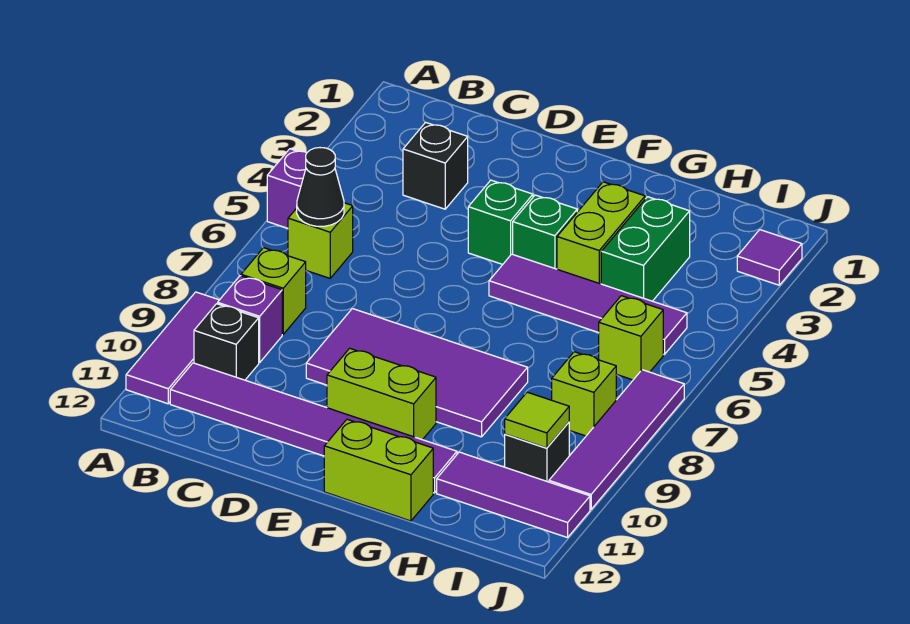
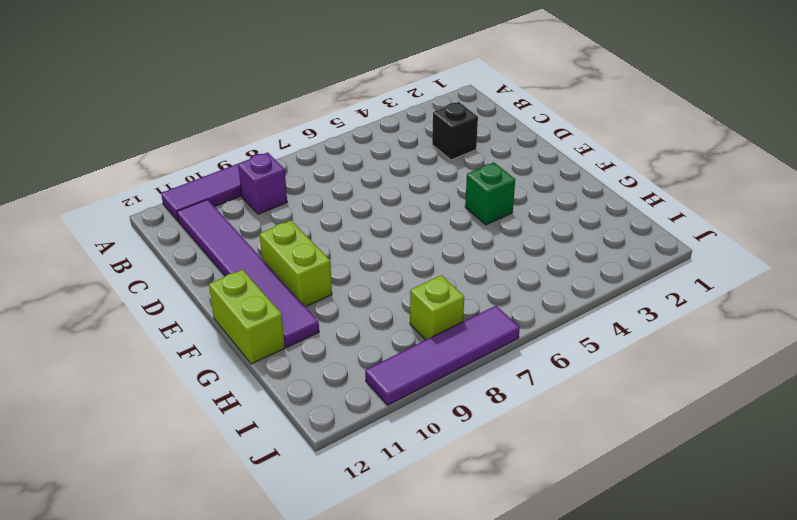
none -> purple 1x1 brick [267,149,307,228]
none -> lime 1x1 brick [288,203,353,278]
none -> lime 1x1 brick [241,248,306,334]

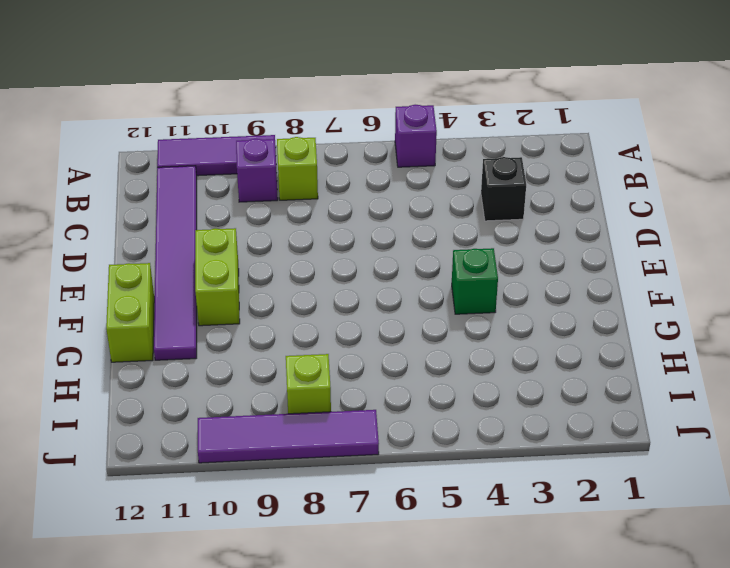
none -> lime 1x1 brick [288,203,353,278]
none -> black 1x1 brick [194,304,259,380]
none -> purple 2x4 tile [306,309,528,437]

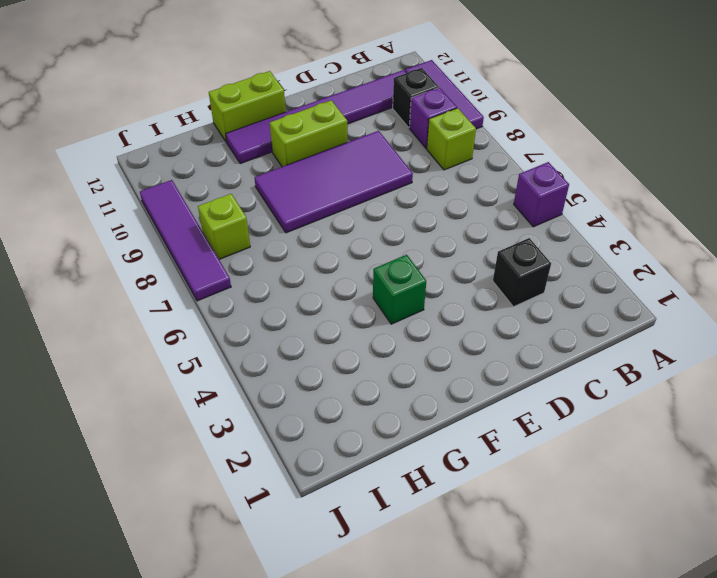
none -> lime 1x1 brick [288,203,353,278]
none -> green 1x1 brick [468,180,533,264]
none -> purple 1x4 tile [489,254,687,355]

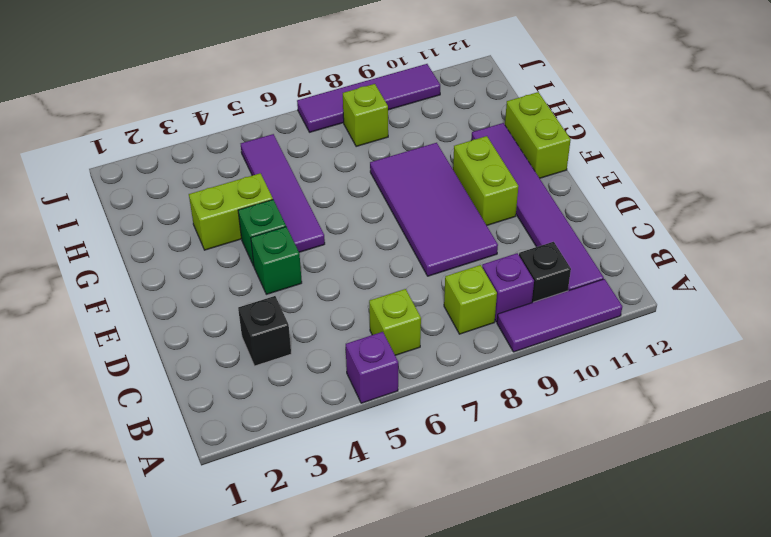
none -> green 1x2 brick [601,197,690,301]
none -> purple 1x3 tile [437,452,590,538]
none -> lime 1x1 brick [599,296,663,380]

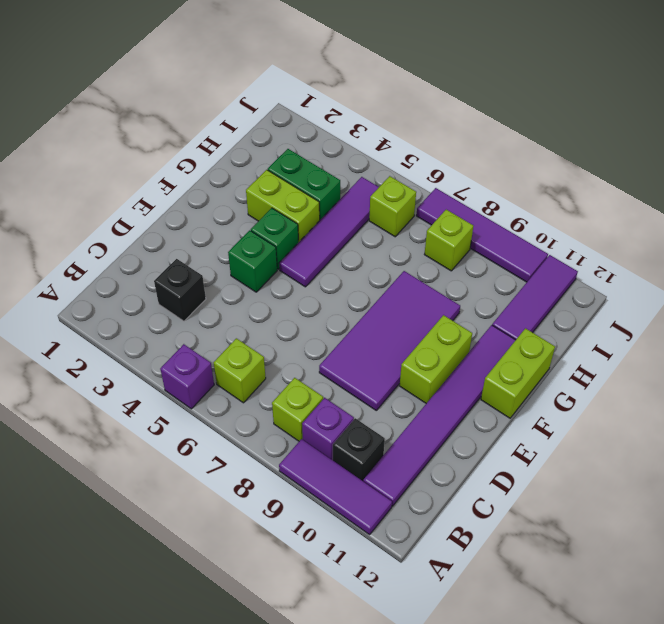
none -> black 1x1 brick [505,422,569,482]
none -> purple 1x1 tile [737,230,802,285]
none -> black 1x1 cone [297,148,344,226]

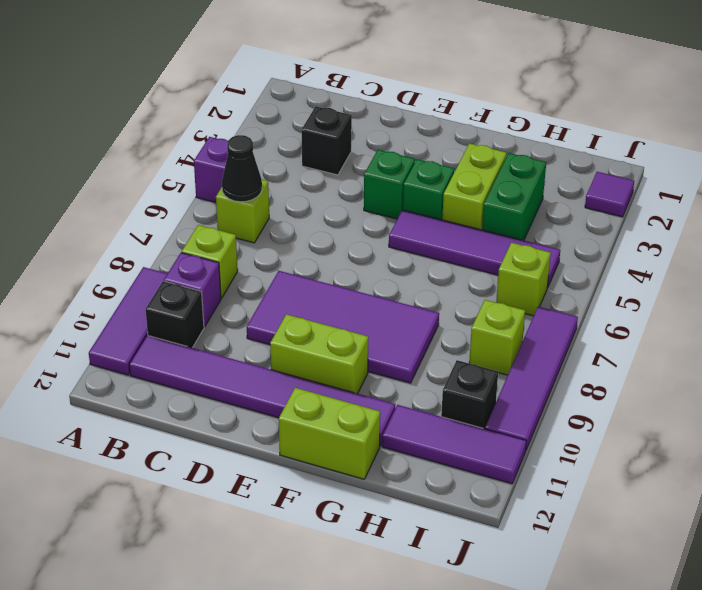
none -> lime 1x1 tile [505,392,569,448]

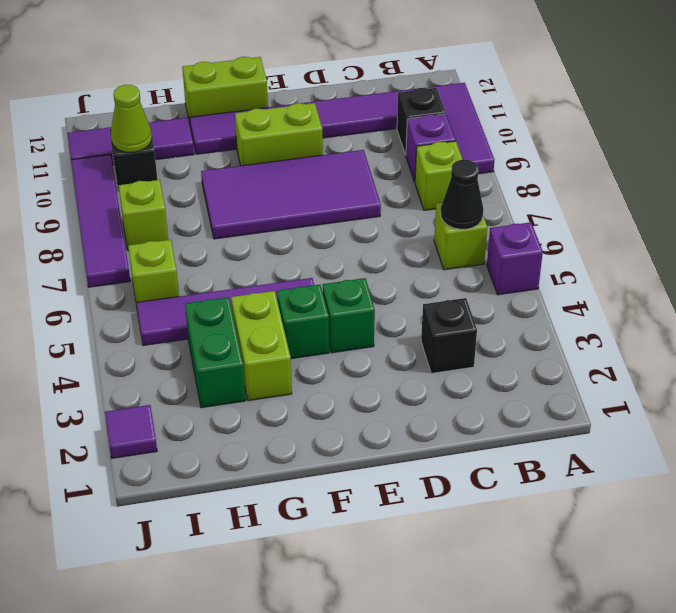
lime 1x1 cone [111,85,152,152] -> lime 1x1 tile [505,392,569,448]

